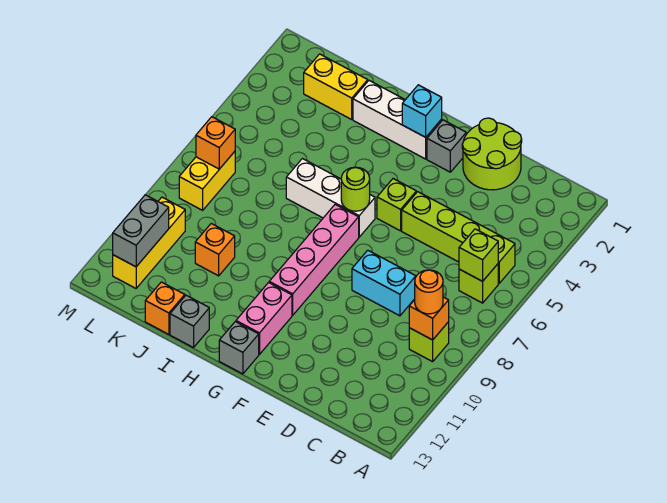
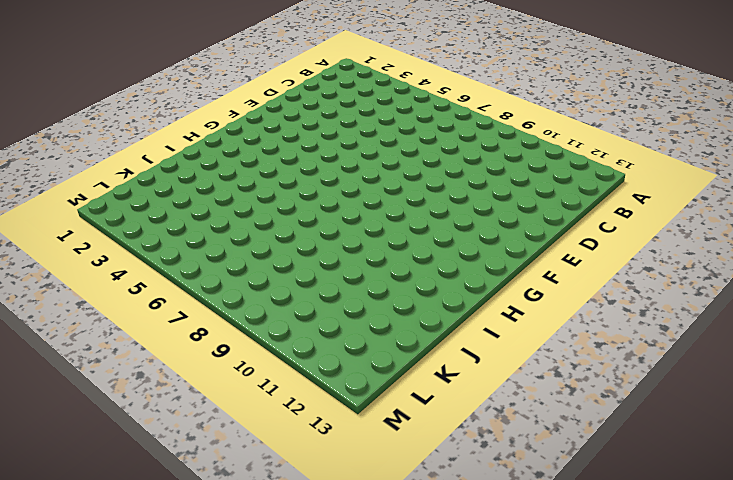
none -> lime 1x4 brick [402,192,515,283]
none -> lime 1x1 brick [459,264,498,303]
none -> lime 1x1 brick [409,322,449,362]

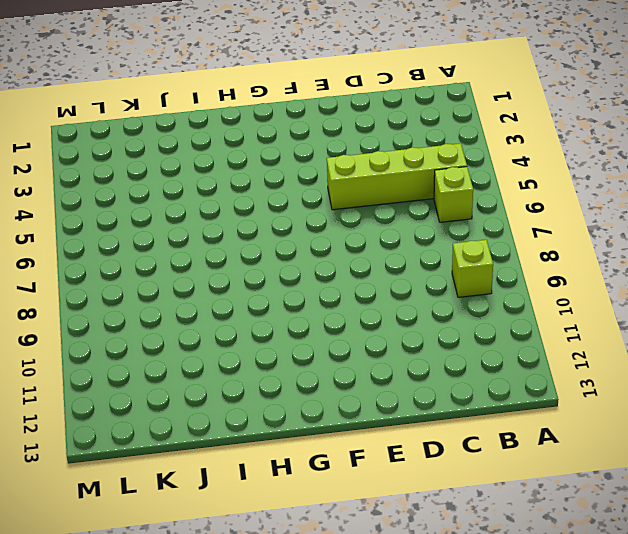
none -> lime 2x2 round brick [462,118,522,190]
none -> cyan 1x2 brick [352,250,416,316]
none -> grey 1x1 brick [427,120,466,172]

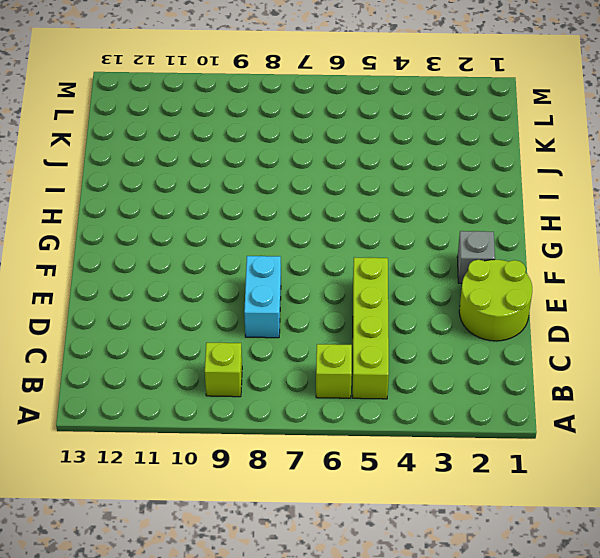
none -> lime 1x1 brick [377,179,416,231]
none -> white 1x3 brick [353,81,442,159]
none -> white 1x3 brick [286,159,375,237]

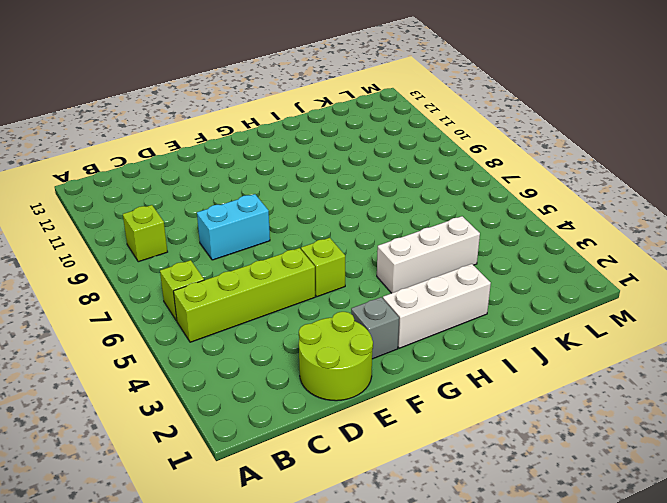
white 1x3 brick [377,216,480,293] -> white 1x3 brick moved to [286,159,375,237]
none -> pink 1x4 brick [269,204,359,315]
none -> pink 1x2 brick [236,283,292,354]
none -> grey 1x1 brick [219,322,259,374]

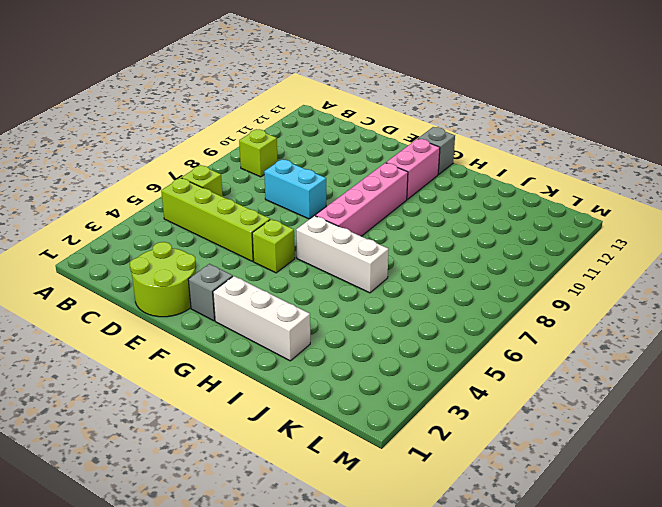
none -> grey 1x1 brick [170,295,209,348]
none -> yellow 1x2 brick [304,54,368,119]
none -> orange 1x1 brick [195,224,235,276]

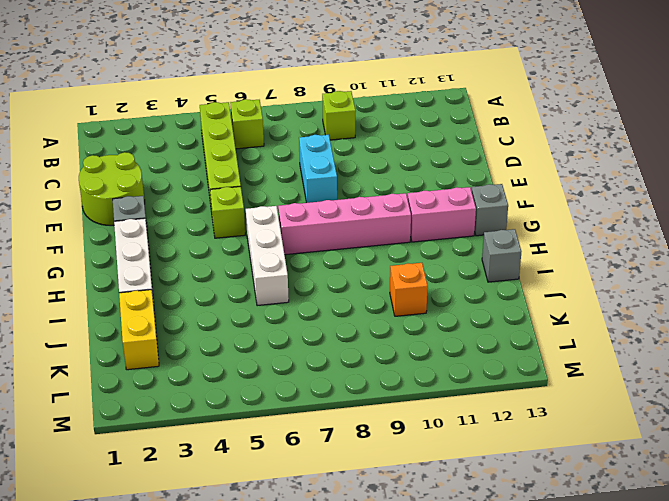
none -> orange 1x1 brick [145,282,185,334]
none -> yellow 1x2 brick [179,152,235,210]
none -> yellow 1x3 brick [113,197,185,288]

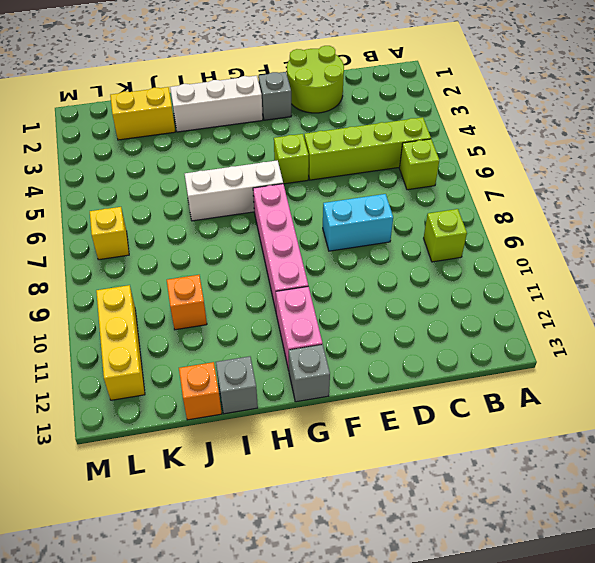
yellow 1x1 brick [90,207,129,260] -> yellow 1x2 brick [179,152,235,210]
none -> lime 1x1 brick [459,229,498,281]
none -> orange 1x1 brick [409,297,449,340]
none -> cyan 1x1 brick [402,85,442,137]

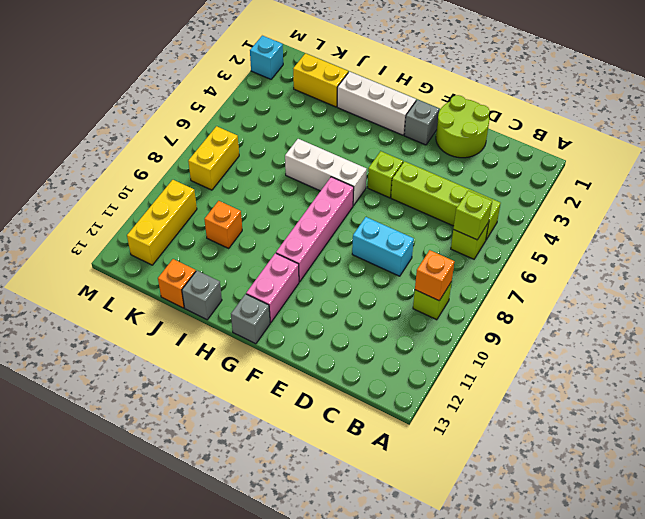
cyan 1x1 brick [250,36,283,79] -> cyan 1x1 brick moved to [402,85,442,137]
none -> lime 1x1 round brick [341,167,370,211]
none -> orange 1x1 brick [196,117,235,169]
none -> grey 1x2 brick [113,195,169,267]

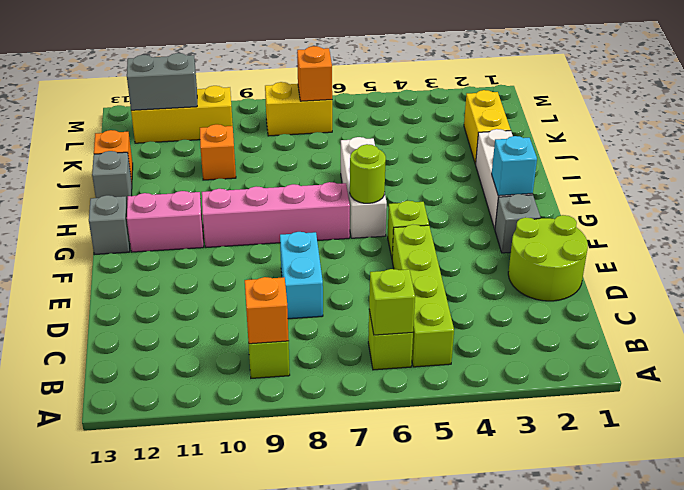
none -> orange 1x1 round brick [415,270,443,314]

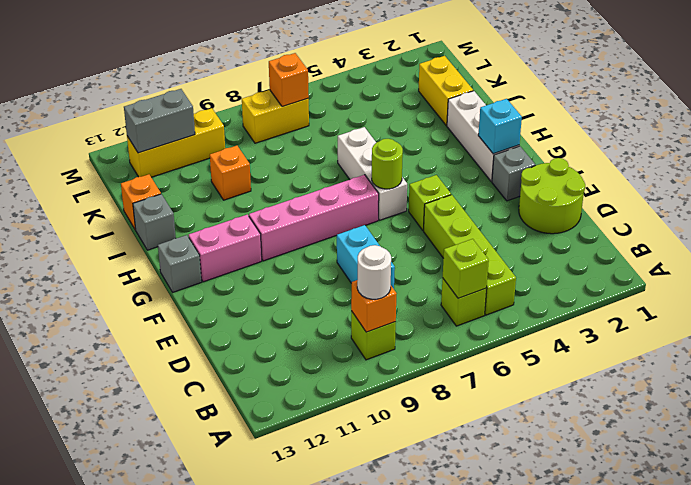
white 1x1 round brick [357,245,391,299] -> orange 1x1 round brick [415,270,443,314]

